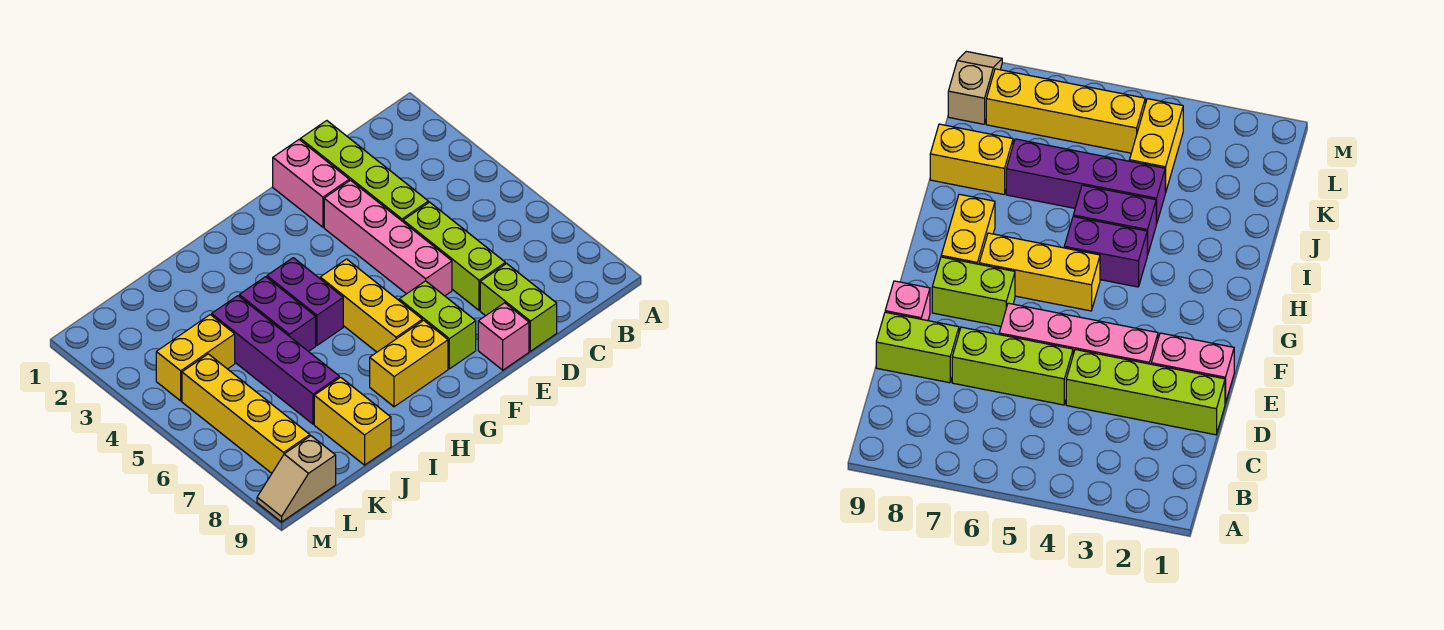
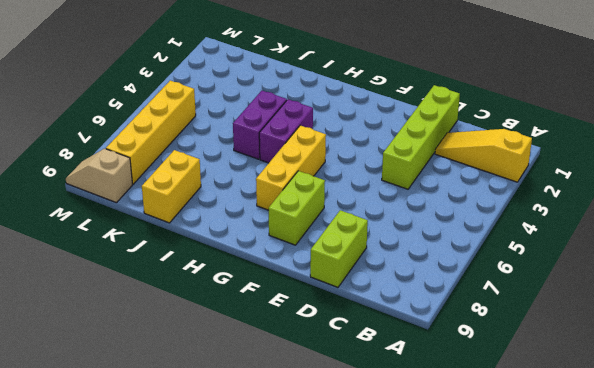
yellow 1x3 slope [435,129,532,182] -> none
none -> lime 1x3 brick [403,202,505,310]
none -> pink 1x2 brick [273,140,349,227]
none -> pink 1x4 brick [324,180,452,296]

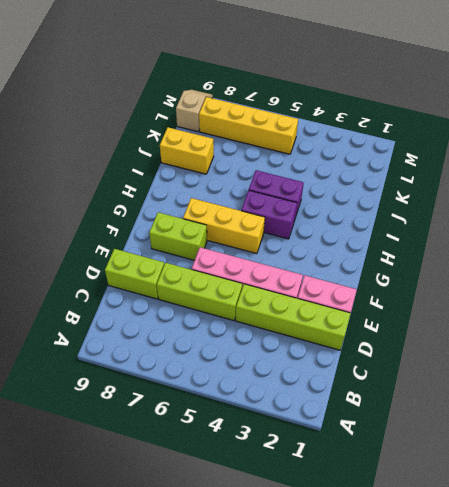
none -> pink 1x1 brick [478,303,529,370]
none -> yellow 1x2 brick [370,320,448,407]
none -> purple 1x4 brick [212,296,339,424]

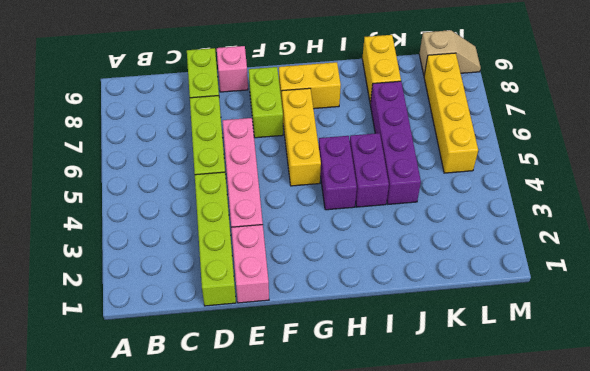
none -> yellow 1x2 brick [156,315,235,401]

